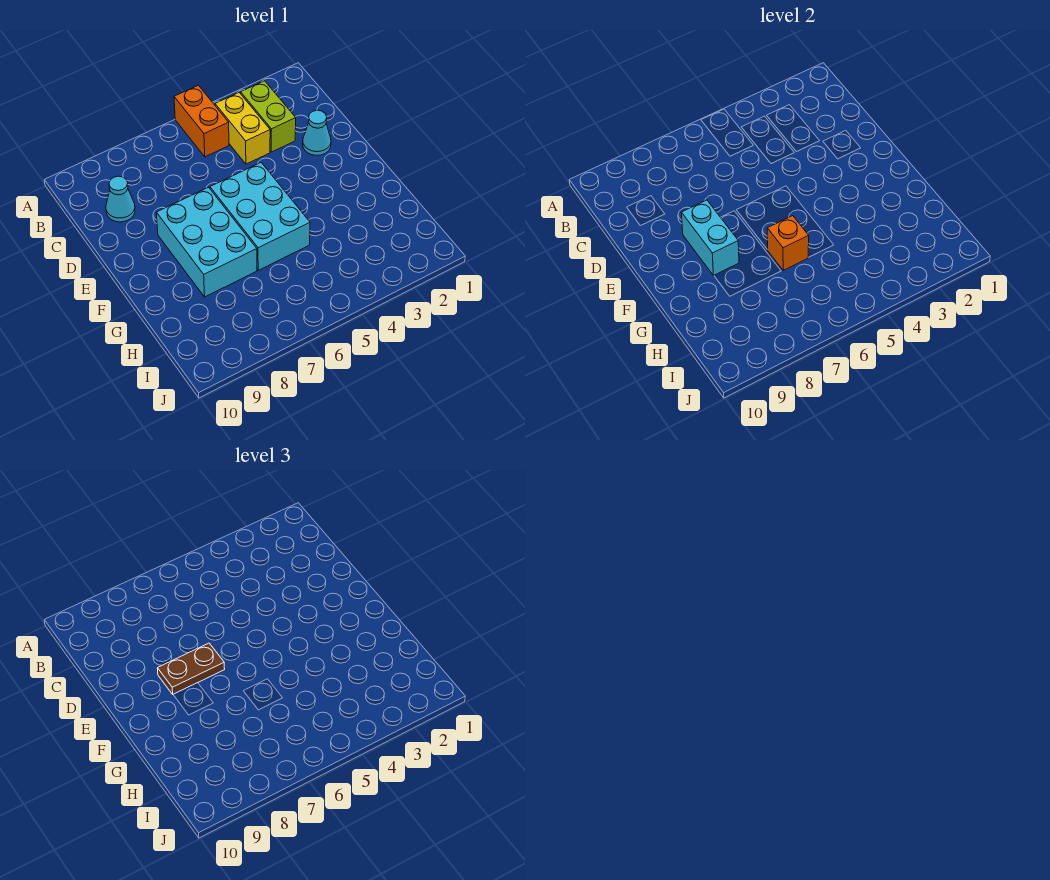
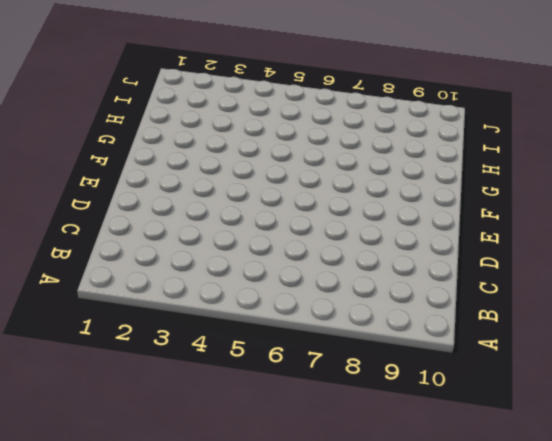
none -> orange 1x2 brick [174,85,229,157]
none -> lime 1x2 brick [241,81,296,152]

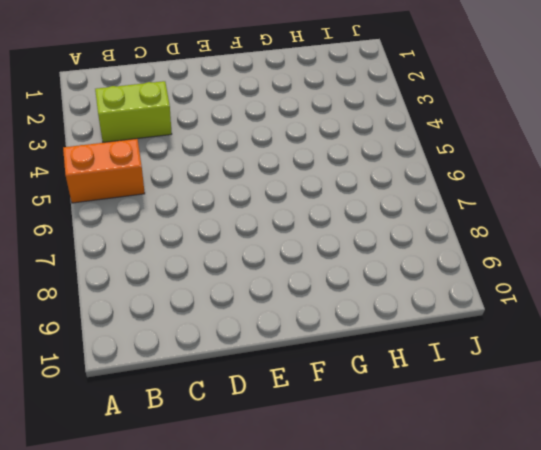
none -> yellow 1x2 brick [215,93,270,164]
none -> cyan 1x1 cone [106,176,135,222]

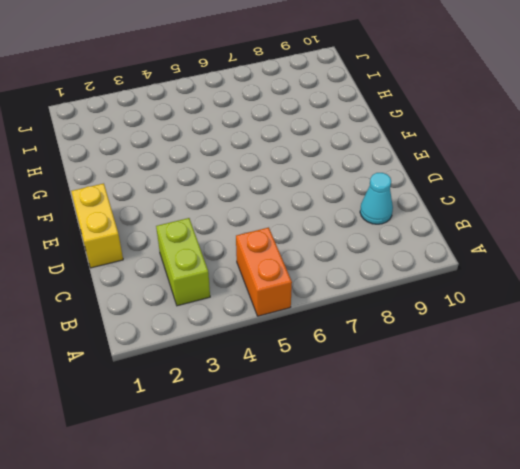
yellow 1x2 brick [71,183,123,268] -> yellow 1x2 brick moved to [215,93,270,164]
none -> cyan 1x1 cone [303,110,331,155]
none -> cyan 2x3 brick [210,163,310,270]

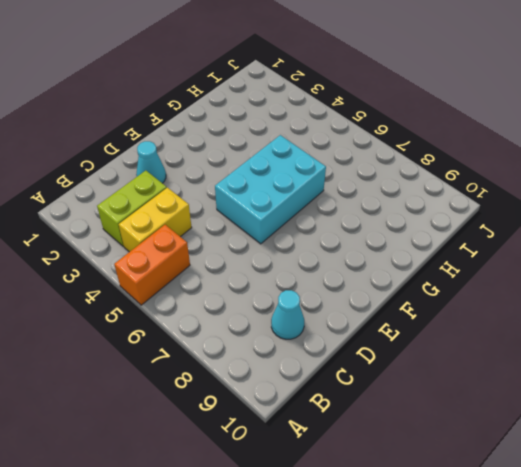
none -> cyan 2x3 brick [156,187,257,297]
none -> cyan 1x2 brick [681,200,739,275]

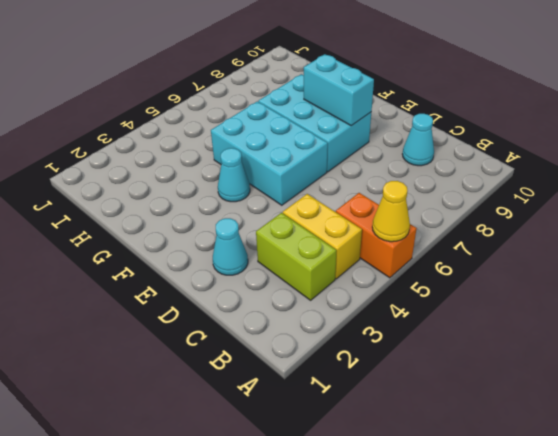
yellow 1x1 cone [372,181,410,242] -> none
cyan 1x1 cone [218,148,250,202] -> none
none -> orange 1x1 brick [767,216,809,270]
none -> brown 1x2 plate [157,643,225,694]

